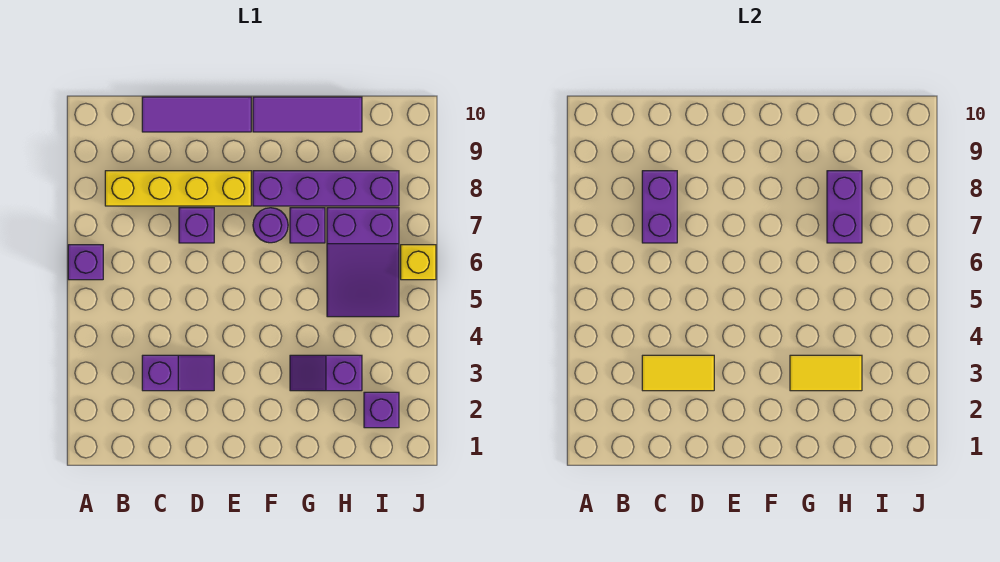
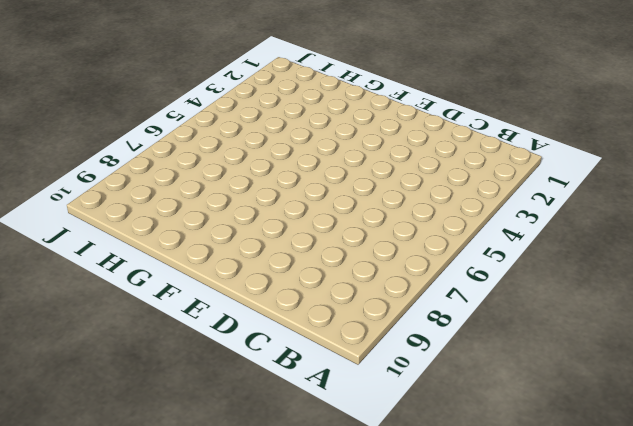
none -> purple 1x1 brick [68,245,103,280]
none -> yellow 1x4 brick [105,171,251,206]
none -> purple 1x2 slope [142,355,214,391]

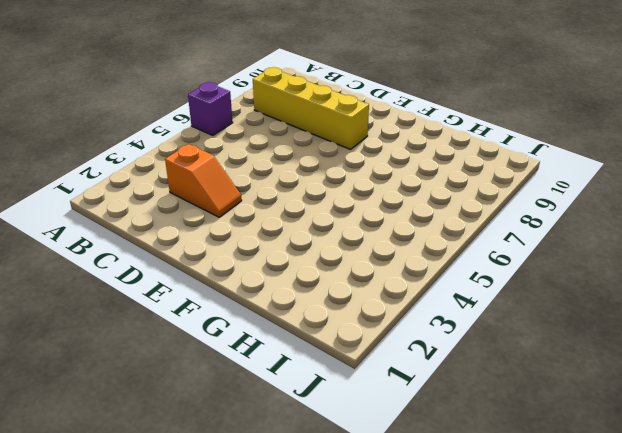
orange 1x2 slope [165,144,242,217] -> purple 1x2 slope [142,355,214,391]
none -> purple 1x3 tile [142,97,251,132]
none -> purple 1x1 brick [179,208,214,243]
none -> purple 1x1 round brick [253,208,288,243]

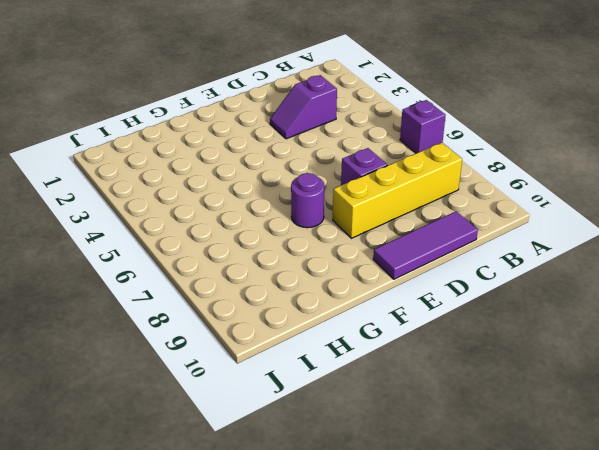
none -> purple 1x4 brick [253,171,399,206]
none -> purple 1x3 tile [253,97,362,132]
none -> purple 1x2 slope [290,355,362,391]

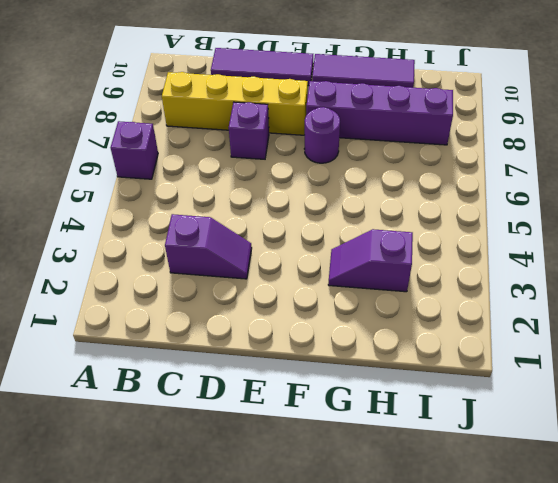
none -> purple 1x1 brick [290,208,325,243]
none -> purple 2x3 slope [327,208,399,317]
none -> purple 1x1 brick [364,392,399,428]

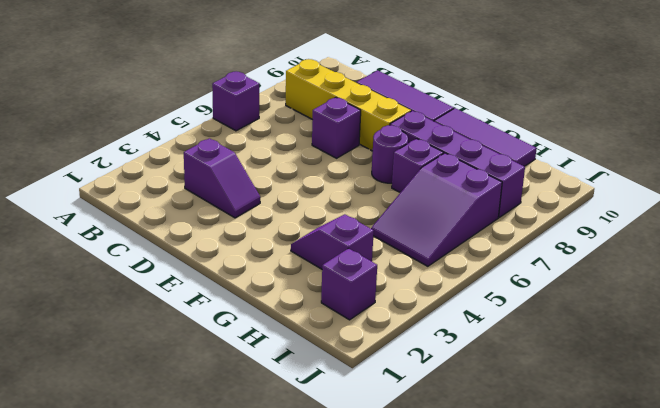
none -> yellow 1x1 brick [401,245,436,280]
none -> yellow 1x2 tile [642,355,714,391]
none -> purple 1x2 brick [642,171,677,243]

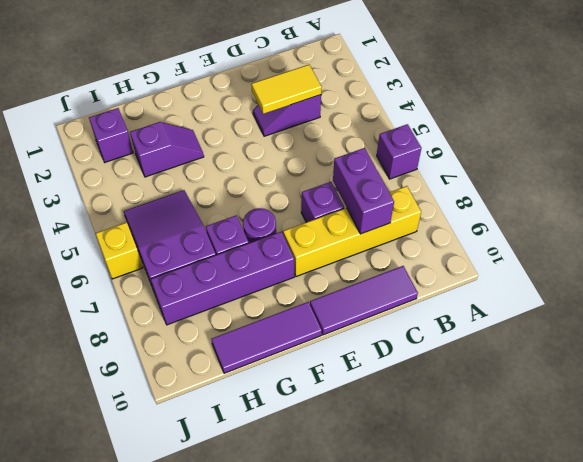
none -> yellow 1x2 tile [790,355,862,391]
none -> purple 1x2 brick [827,171,862,243]

